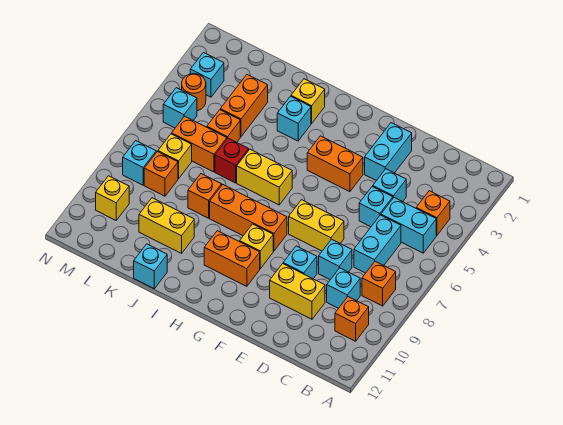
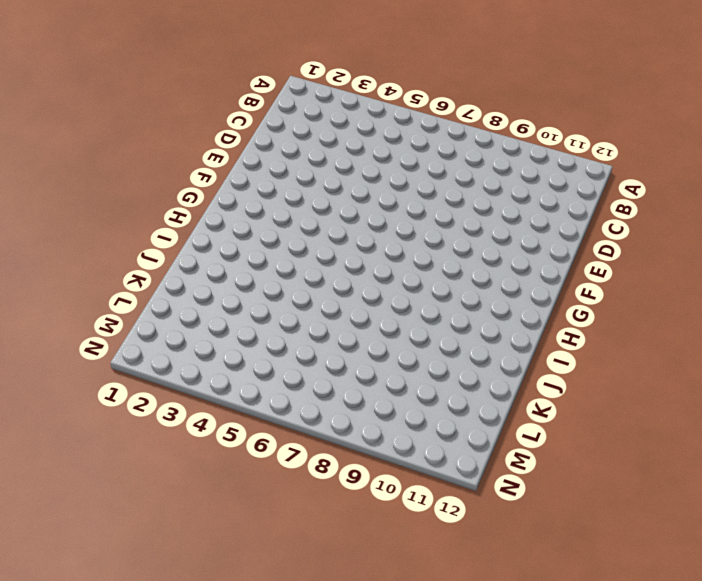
none -> orange 1x1 brick [416,191,450,236]
none -> cyan 1x2 brick [381,198,436,253]
none -> orange 1x1 brick [362,261,396,306]
none -> orange 1x1 brick [335,297,369,341]

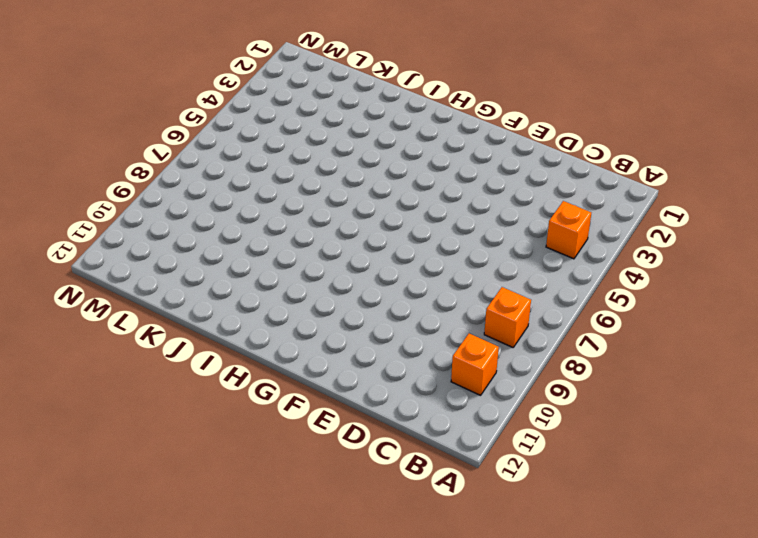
none -> cyan 1x2 brick [381,198,436,253]
none -> cyan 1x2 brick [354,215,401,273]
none -> cyan 1x1 brick [327,268,360,308]
none -> cyan 1x1 brick [373,169,406,202]

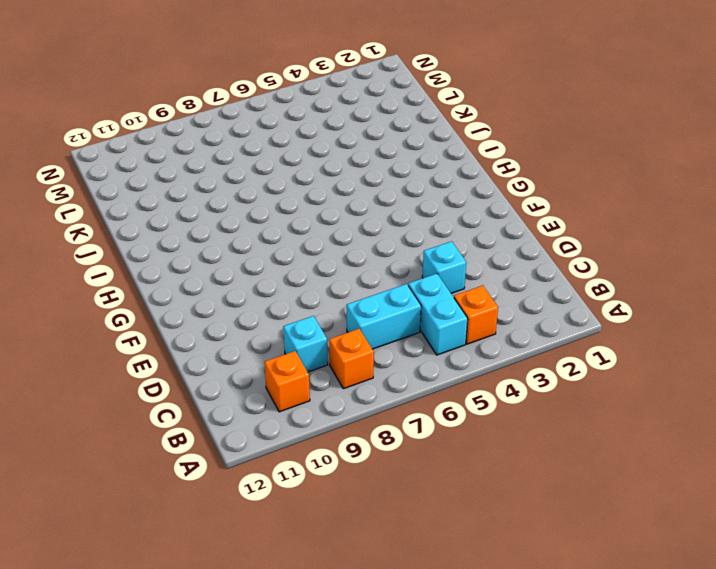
none -> cyan 1x1 brick [359,186,393,227]
none -> cyan 1x1 brick [319,239,352,280]
none -> yellow 1x2 brick [270,264,325,319]
none -> cyan 1x2 brick [365,123,412,181]

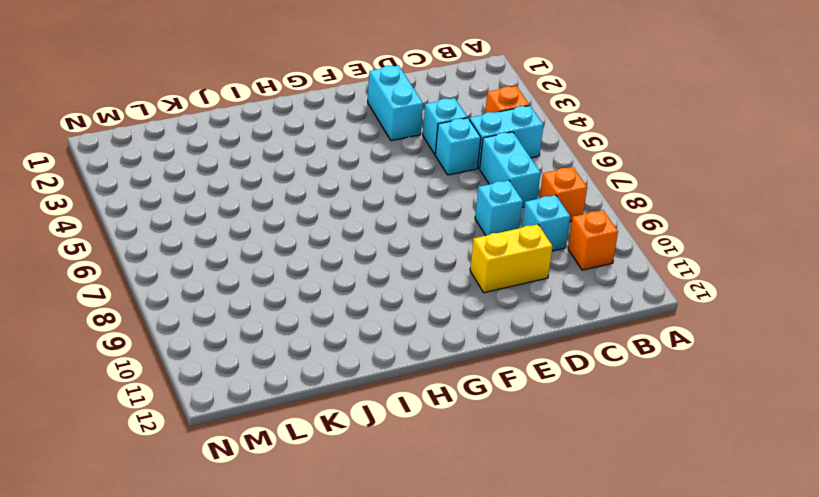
none -> yellow 1x2 brick [289,200,344,251]
none -> cyan 1x1 brick [283,246,317,279]
none -> orange 1x2 brick [307,136,363,192]
none -> orange 1x3 brick [210,185,287,251]

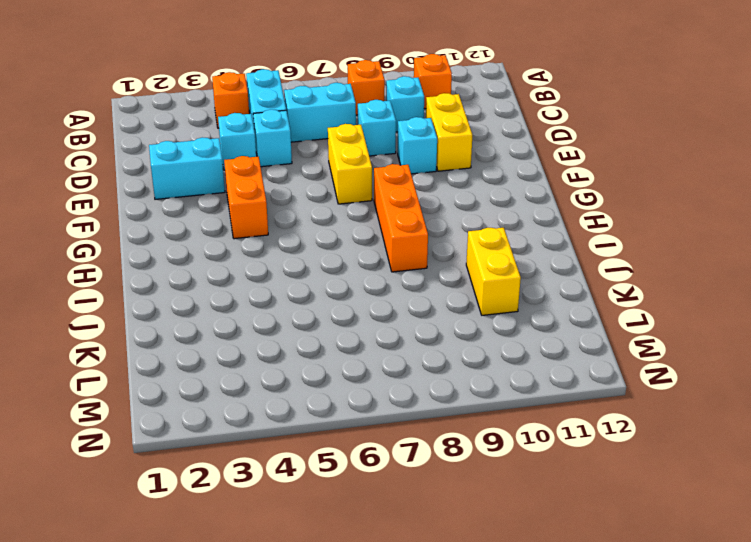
none -> yellow 1x1 brick [240,224,273,269]
none -> orange 1x2 brick [204,231,260,286]
none -> yellow 1x2 brick [237,149,292,205]
none -> yellow 1x1 brick [291,79,325,123]

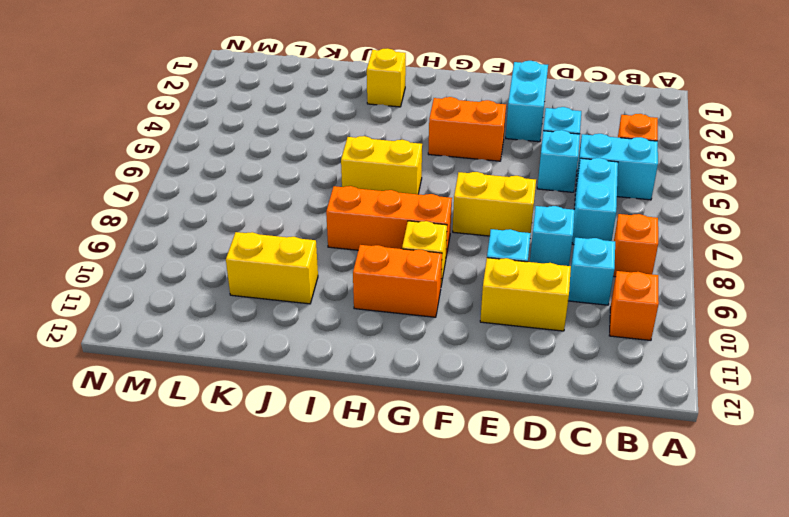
none -> cyan 1x1 brick [277,96,311,141]
none -> red 1x1 brick [215,138,249,183]
none -> orange 1x1 brick [188,174,222,218]
none -> cyan 1x1 brick [134,244,167,289]

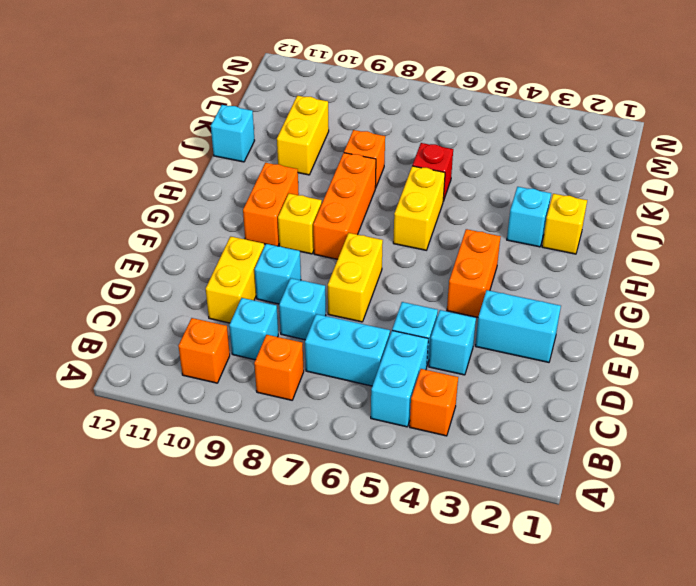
none -> orange 1x2 brick [220,75,268,137]
none -> orange 1x1 brick [207,110,240,142]
none -> orange 1x2 brick [172,116,227,172]
none -> yellow 1x1 brick [158,134,192,179]

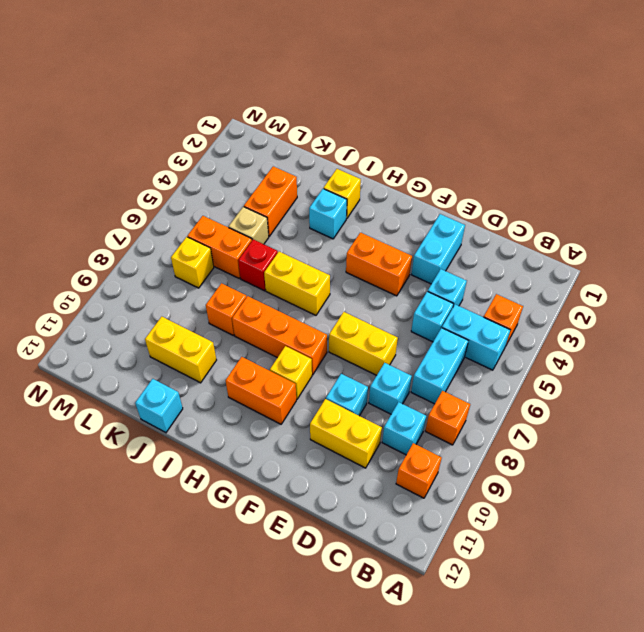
tan 1x1 brick [229,207,269,244] -> orange 1x1 brick [207,110,240,142]
none -> orange 1x1 brick [144,152,178,196]
none -> cyan 1x1 brick [190,53,224,97]
none -> orange 1x1 round brick [182,74,206,111]
none -> cyan 1x1 brick [163,88,197,128]

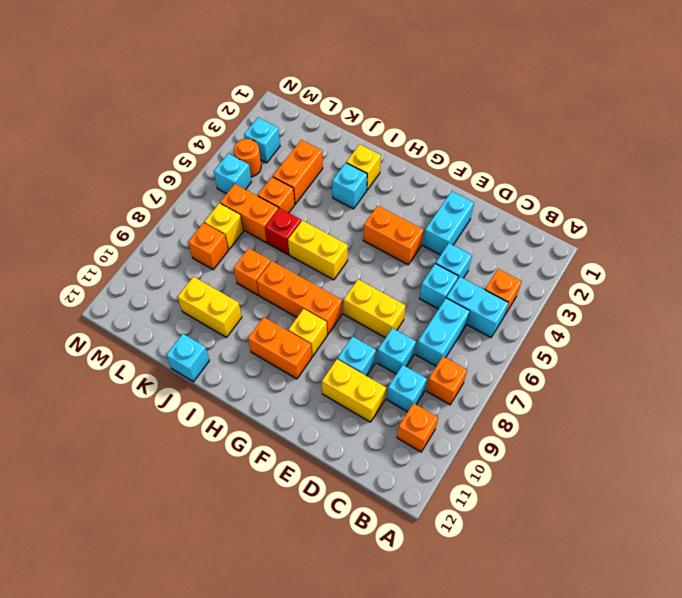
none -> cyan 1x1 brick [123,141,156,185]
none -> yellow 1x1 brick [96,176,129,220]

